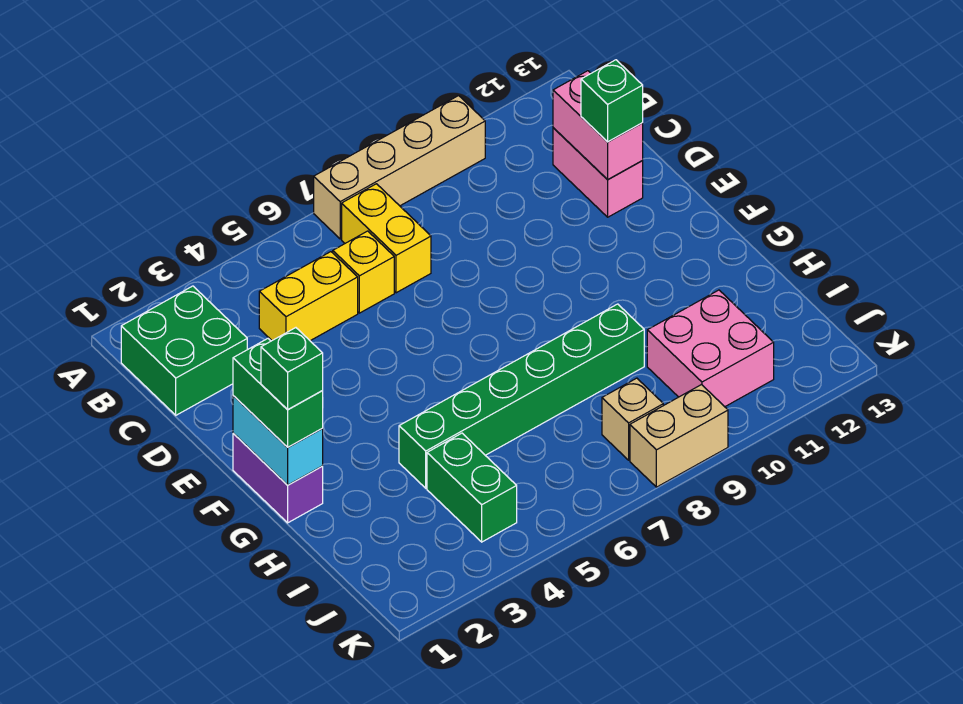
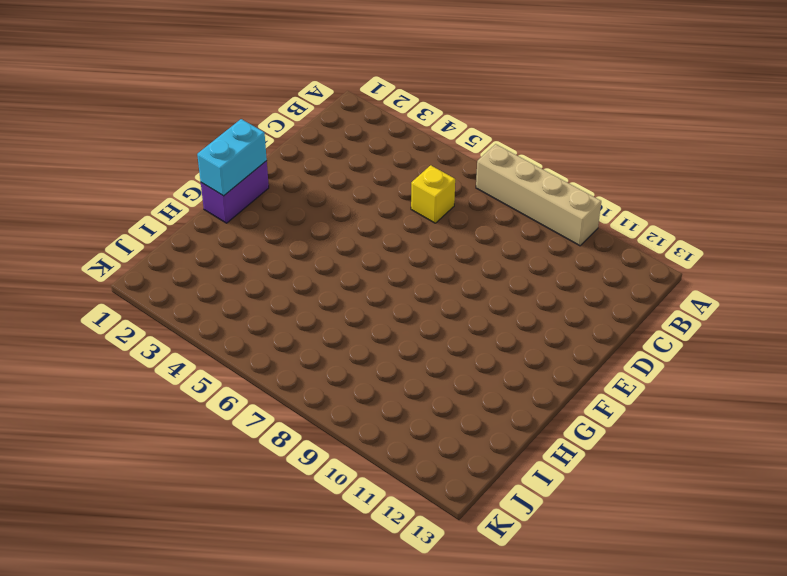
none -> green 2x2 brick [121,286,247,415]
none -> yellow 1x2 brick [342,184,431,293]
none -> yellow 1x2 brick [259,252,358,341]

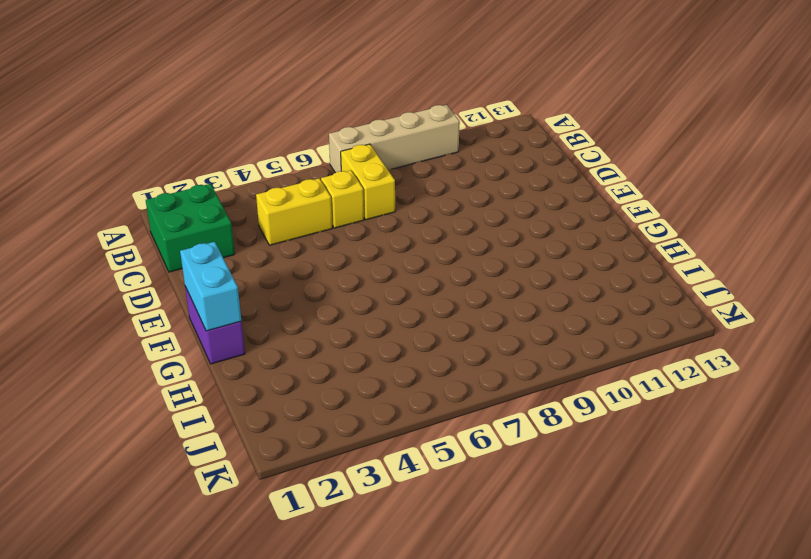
none -> pink 1x2 brick [553,128,643,217]
none -> green 1x6 brick [399,304,644,488]
none -> green 1x2 brick [427,433,517,542]

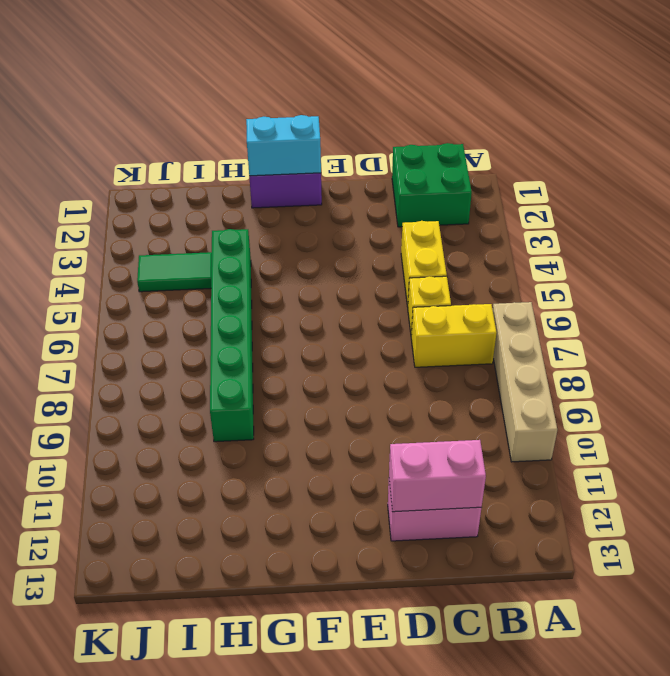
green 1x2 tile [137,252,212,292] -> green 1x2 brick [427,433,517,542]
none -> pink 2x2 brick [647,290,774,407]
none -> tan 1x1 brick [602,378,663,460]
none -> tan 1x2 brick [630,385,728,487]

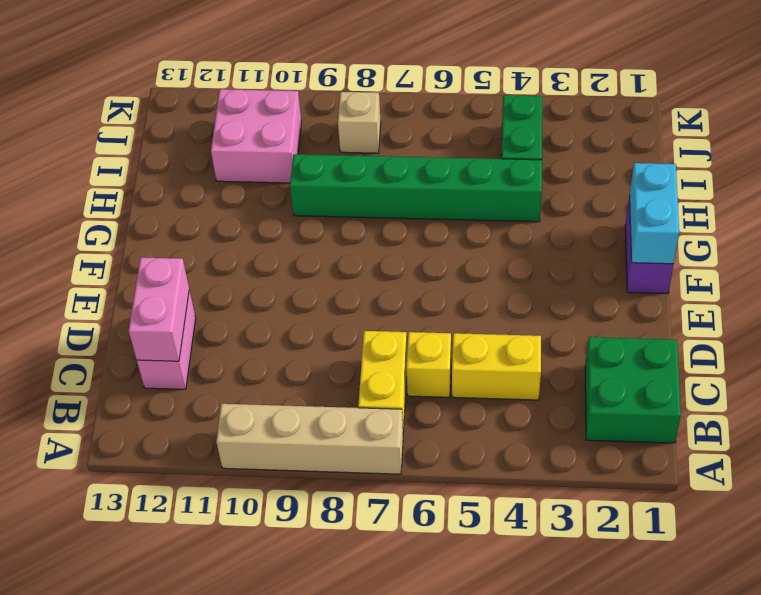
none -> tan 1x2 brick [630,385,728,487]
none -> green 1x1 brick [581,60,643,142]
none -> green 1x2 brick [233,339,323,447]

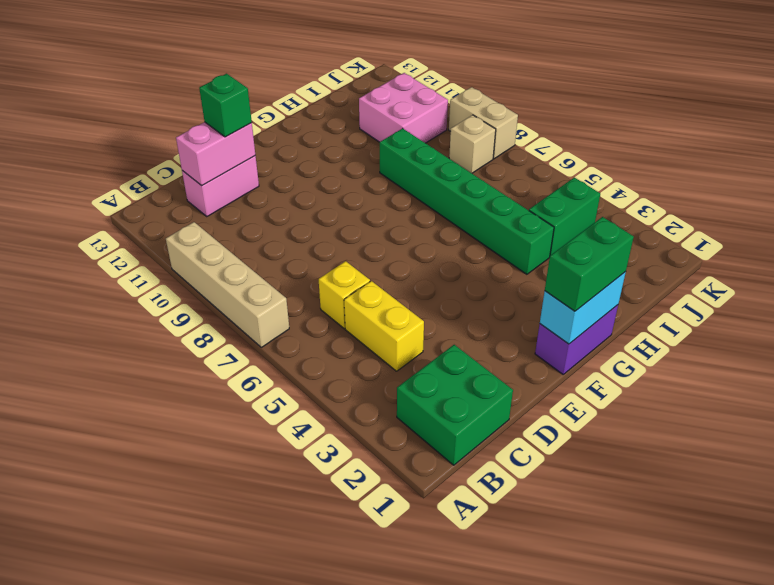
none -> yellow 1x2 brick [342,184,431,293]
none -> green 1x1 brick [261,328,323,410]

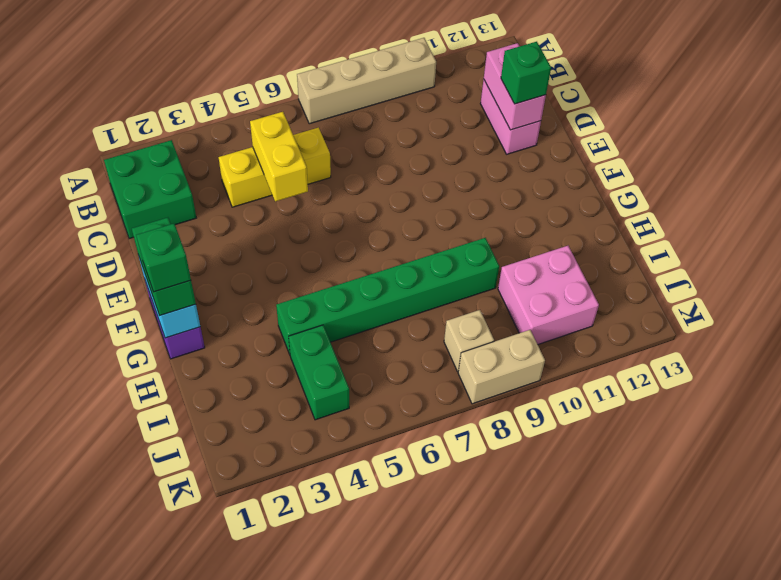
yellow 1x2 brick [250,112,308,202] -> yellow 1x2 brick moved to [342,184,431,293]

